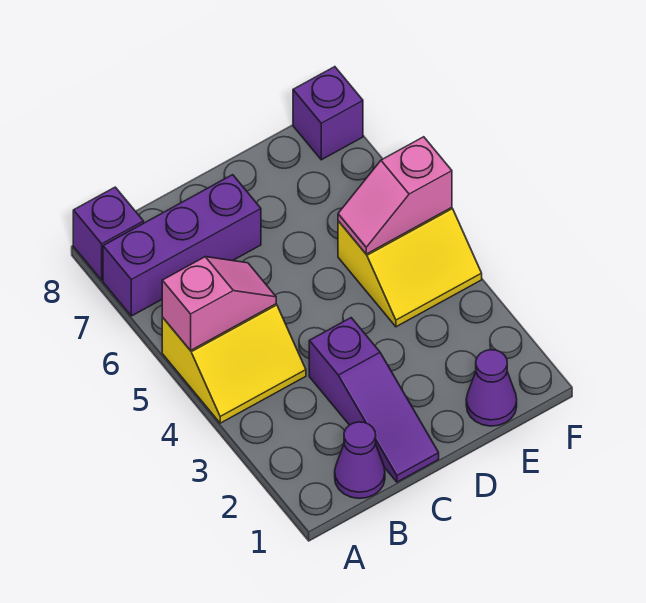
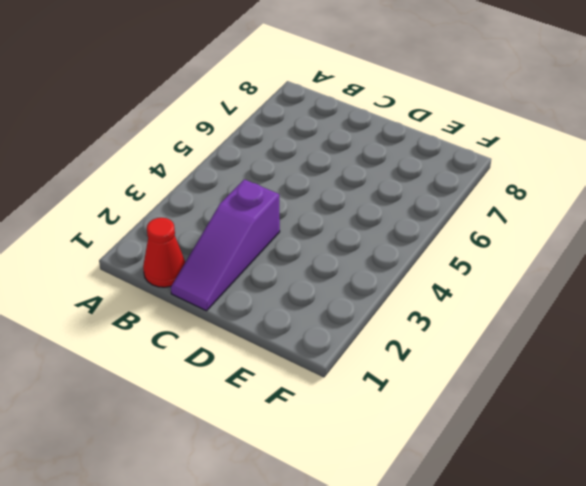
red 1x1 cone [143,218,185,287] -> purple 1x1 cone [335,422,385,498]
none -> yellow 2x2 slope [162,304,306,423]
none -> purple 1x3 brick [103,175,261,316]

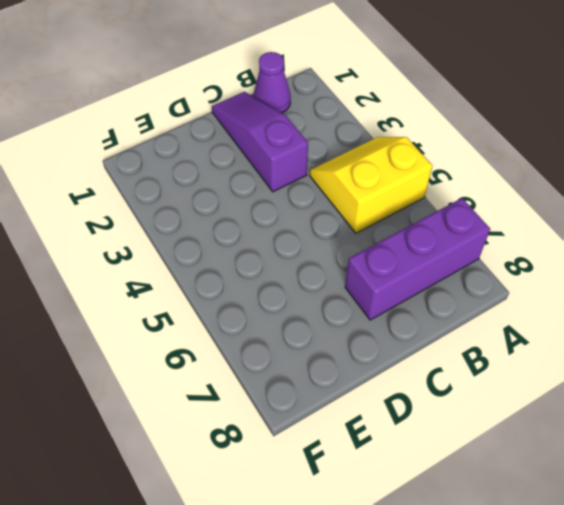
none -> purple 1x1 brick [73,187,144,280]
none -> purple 1x1 cone [466,350,517,426]

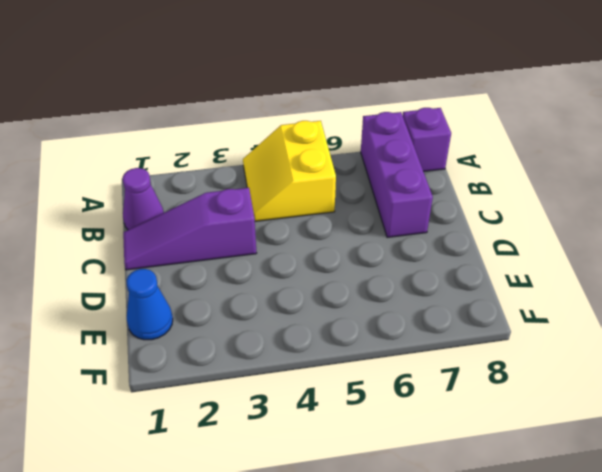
blue 1x1 cone [126,269,173,340] -> purple 1x1 cone [466,350,517,426]
none -> yellow 2x2 slope [338,208,482,327]
none -> purple 1x1 brick [293,67,363,160]

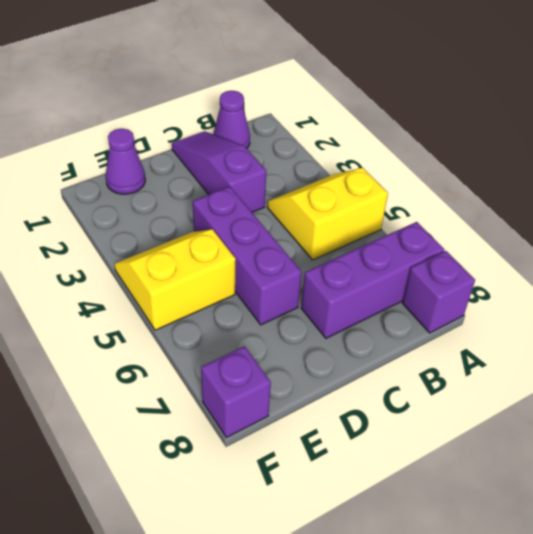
purple 1x3 brick [193,187,302,325] -> none
none -> pink 1x2 slope [162,257,276,351]
none -> pink 1x2 slope [338,137,452,254]

